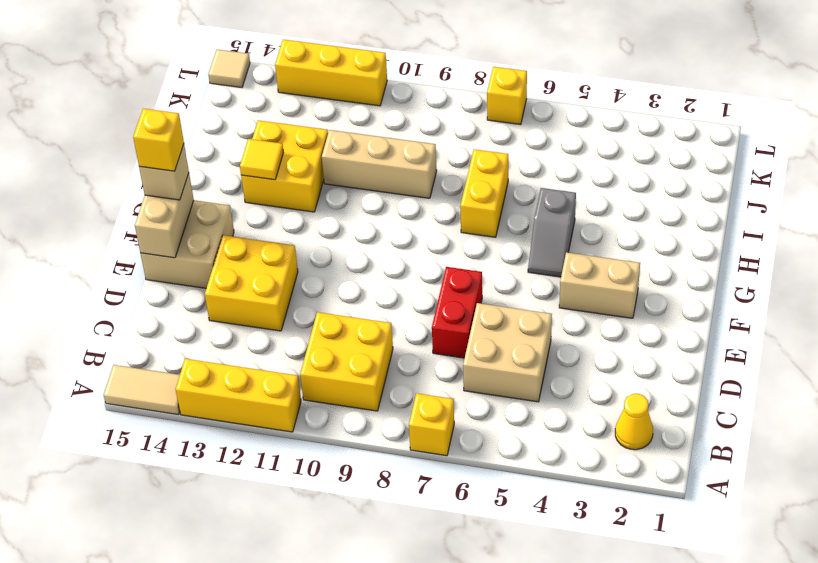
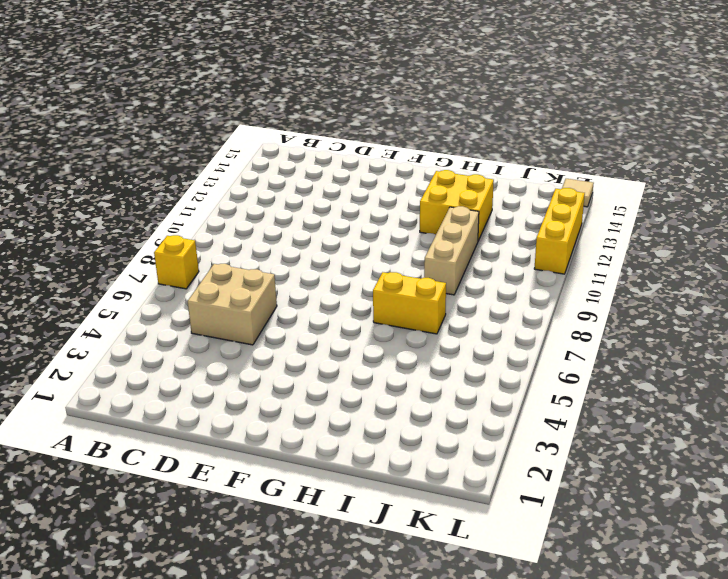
none -> yellow 1x3 brick [176,359,301,432]
none -> tan 1x2 tile [104,365,180,415]
none -> yellow 1x1 cone [615,394,653,450]

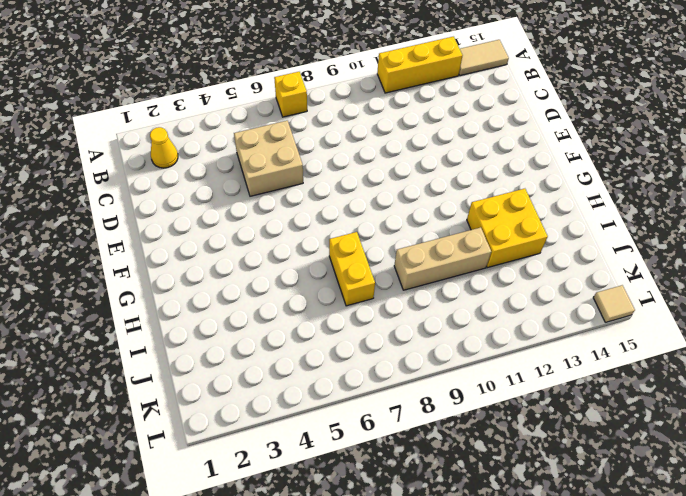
none -> yellow 2x2 brick [300,312,393,411]
none -> red 1x2 brick [432,267,482,358]
none -> yellow 2x2 brick [205,235,298,331]

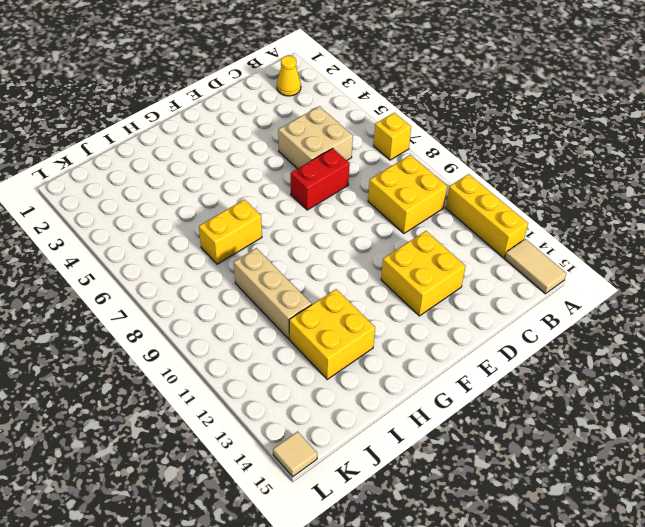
none -> tan 2x2 brick [140,200,234,288]
none -> tan 1x2 brick [559,252,640,318]
none -> grey 1x2 slope [528,188,576,277]

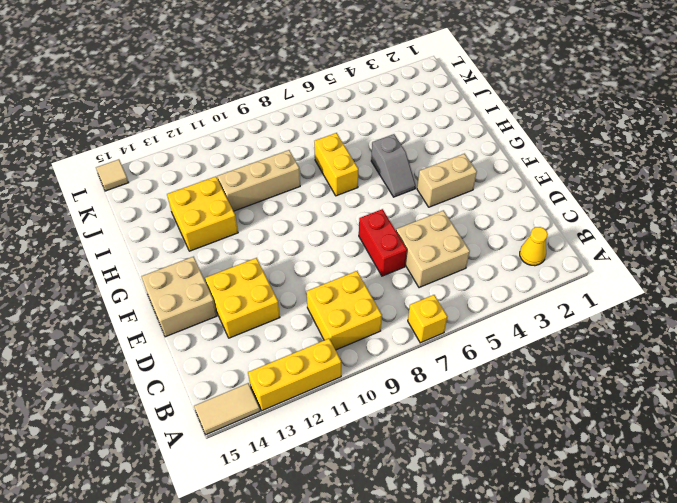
none -> yellow 1x1 brick [487,67,527,125]
none -> yellow 1x3 brick [275,39,387,106]
none -> tan 1x2 brick [135,173,194,258]

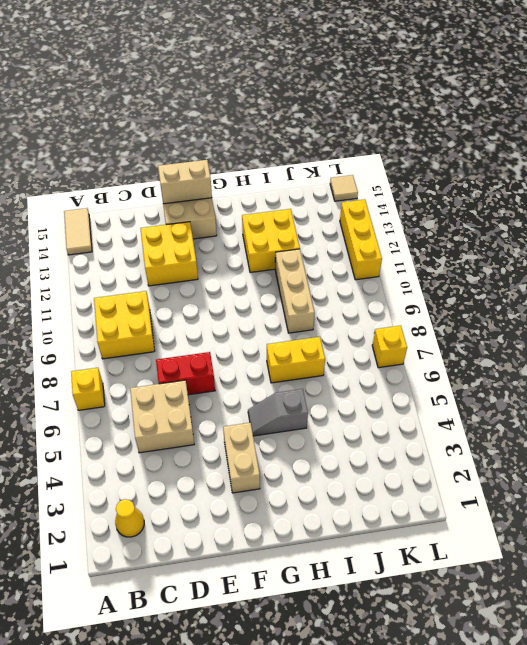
none -> yellow 1x3 brick [176,359,301,432]
none -> yellow 1x1 tile [240,139,283,180]
none -> tan 1x1 brick [139,145,189,200]

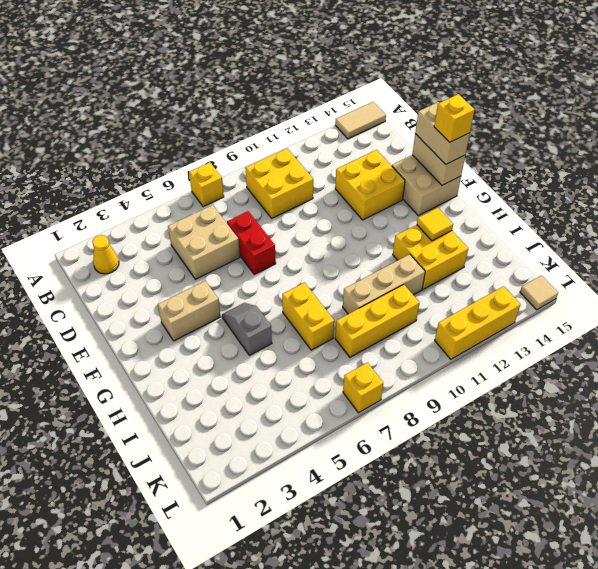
tan 1x2 brick [415,102,470,164] -> tan 1x1 brick [139,145,189,200]
yellow 1x3 brick [335,284,419,357] -> yellow 1x3 brick moved to [176,359,301,432]

